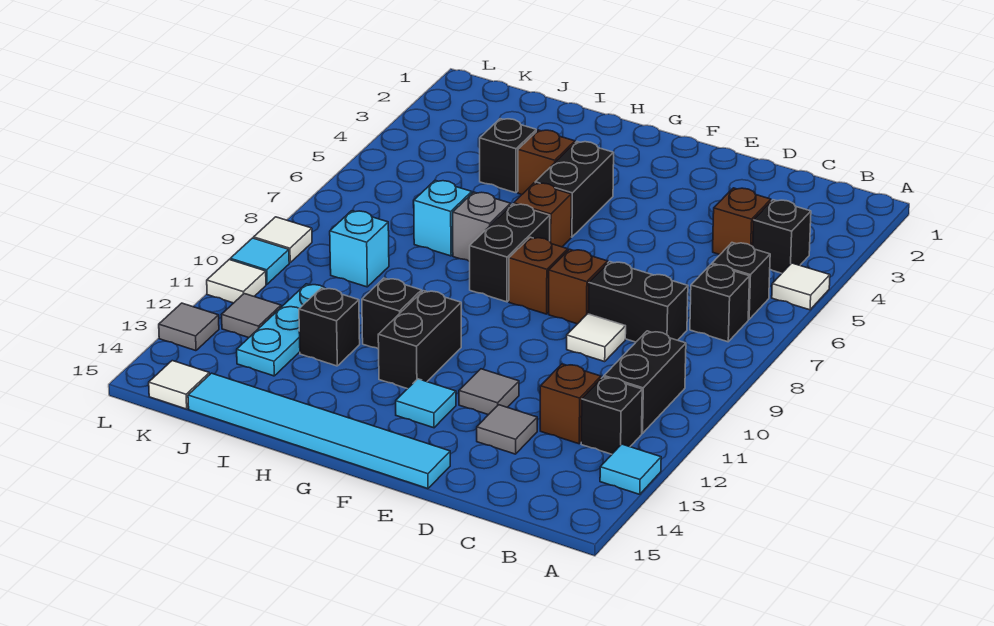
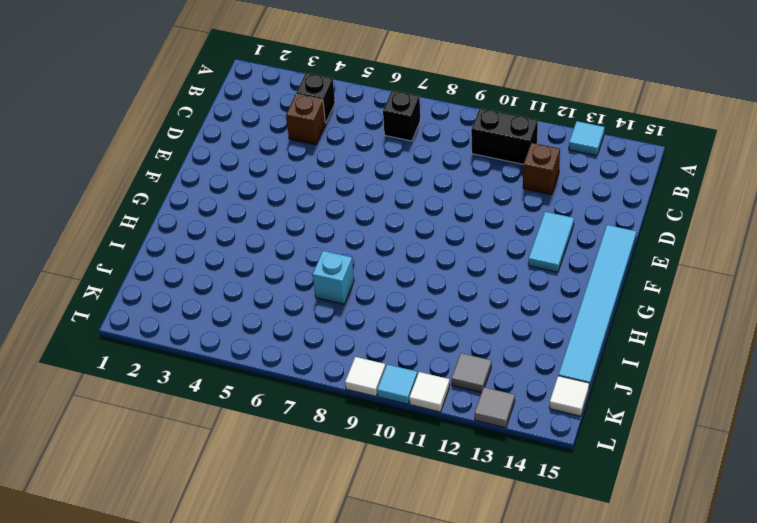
cyan 1x2 tile [528,212,574,272] -> cyan 1x1 tile [396,379,456,428]
none -> white 1x1 tile [772,263,830,310]
none -> black 1x1 brick [712,243,770,319]
none -> black 1x1 brick [581,377,642,454]
none -> black 1x2 brick [588,262,688,342]

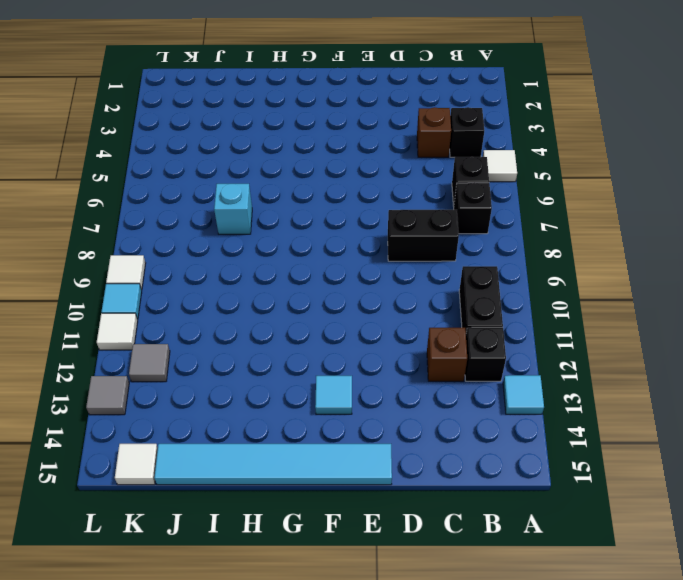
none -> white 1x1 tile [567,314,626,362]
none -> grey 1x1 tile [477,405,537,454]
none -> brown 1x1 brick [549,249,608,324]
none -> grey 1x1 tile [459,369,519,415]

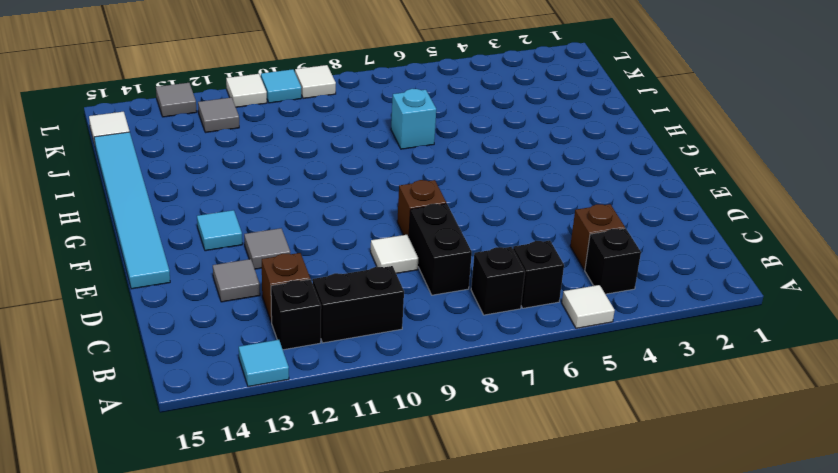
none -> brown 1x1 brick [509,237,568,314]
none -> black 1x2 brick [535,142,614,237]
none -> brown 1x1 brick [514,183,571,247]
none -> black 1x2 brick [470,204,550,302]

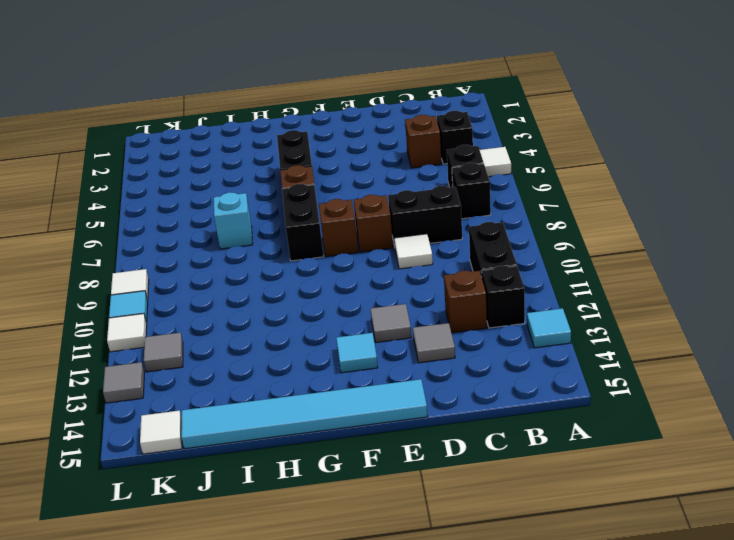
none -> black 1x2 brick [378,291,461,389]
none -> brown 1x1 brick [518,130,575,195]
none -> grey 1x1 brick [453,192,511,261]
none -> black 1x1 brick [362,278,422,349]

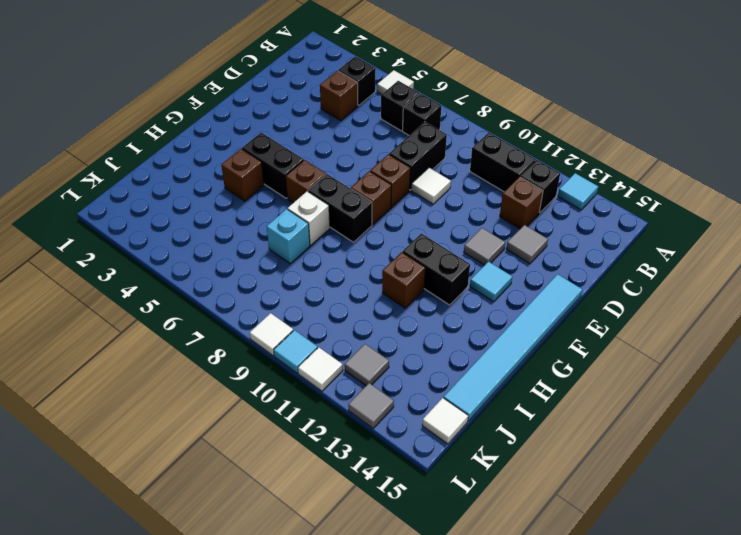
white 1x1 brick [288,191,330,245] -> grey 1x1 brick [453,192,511,261]
brown 1x1 brick [382,252,425,308] -> black 1x1 brick [362,278,422,349]
none -> black 1x1 brick [480,119,536,193]
none -> black 1x1 brick [299,288,360,366]
none -> cyan 1x1 brick [330,211,389,287]
none -> cyan 1x3 plate [237,284,326,376]

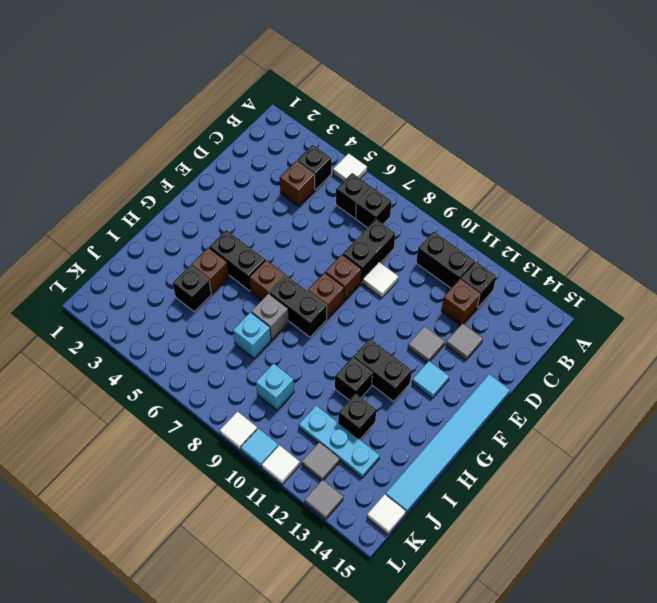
none -> cyan 1x1 tile [600,444,661,494]

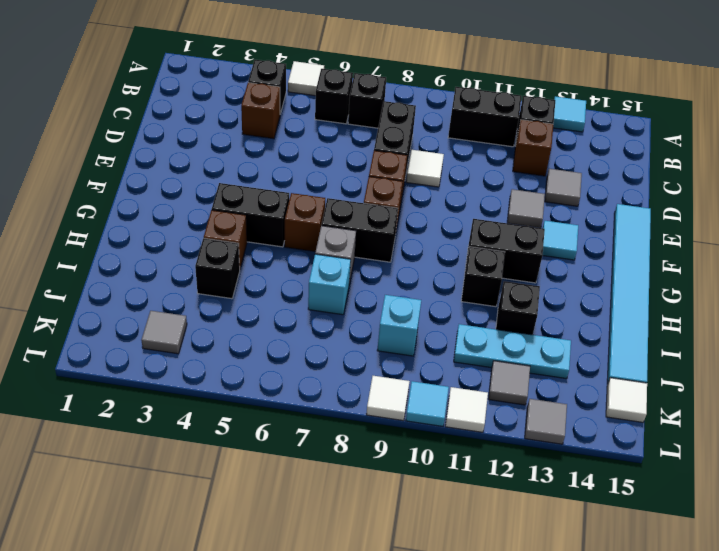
grey 1x1 tile [141,311,187,354] -> none

